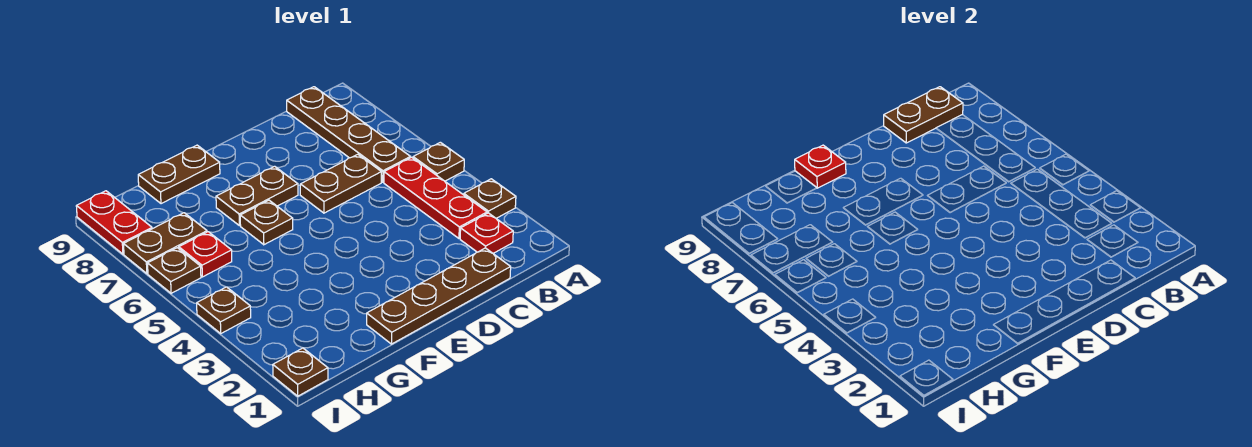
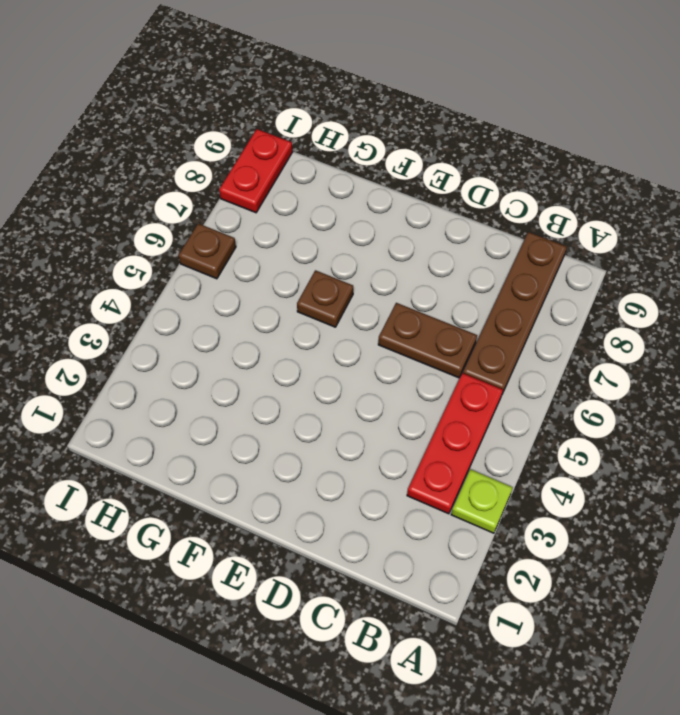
lime 1x1 plate [451,469,513,533] -> brown 1x1 plate [464,179,516,218]
none -> brown 1x1 plate [413,142,464,181]
none -> red 1x1 plate [460,213,513,253]
none -> brown 1x4 plate [367,248,511,344]

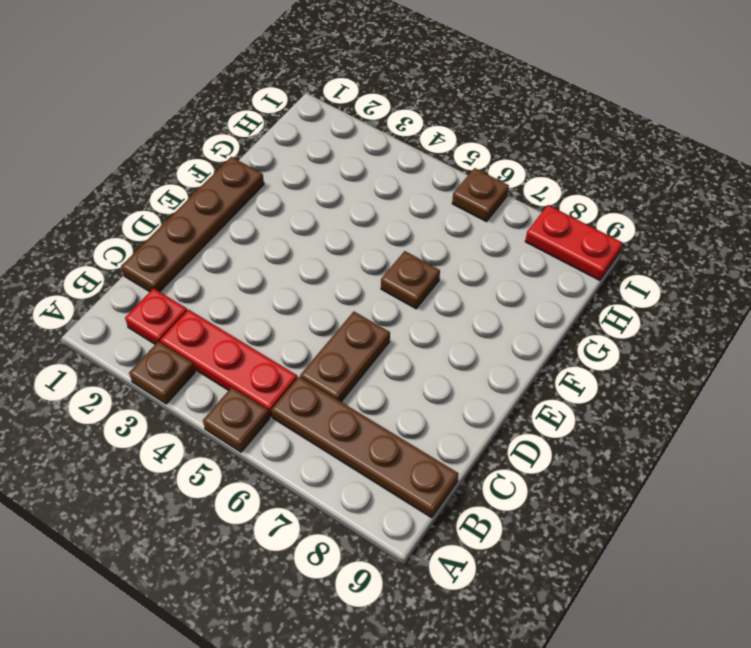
none -> brown 1x2 plate [216,166,298,226]
none -> brown 1x2 plate [138,145,220,204]
none -> red 1x1 plate [179,232,232,277]

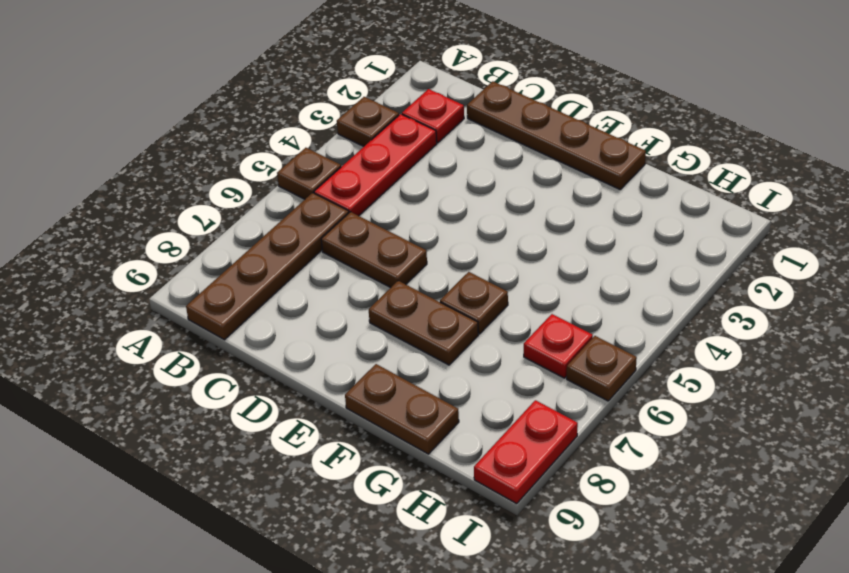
none -> brown 1x2 plate [124,213,207,274]
none -> brown 1x1 plate [273,348,328,396]
none -> brown 1x1 plate [197,287,251,333]

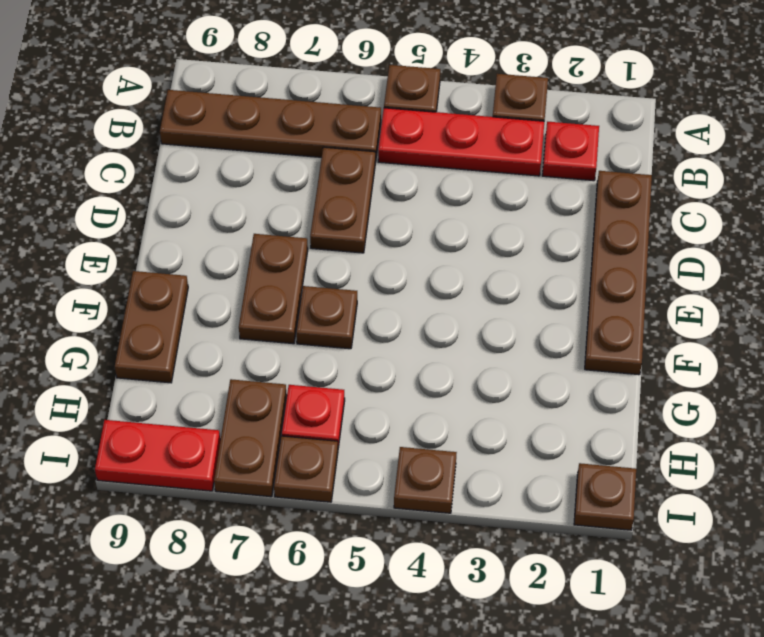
none -> brown 1x2 plate [884,87,963,143]
none -> red 1x1 plate [795,145,846,188]

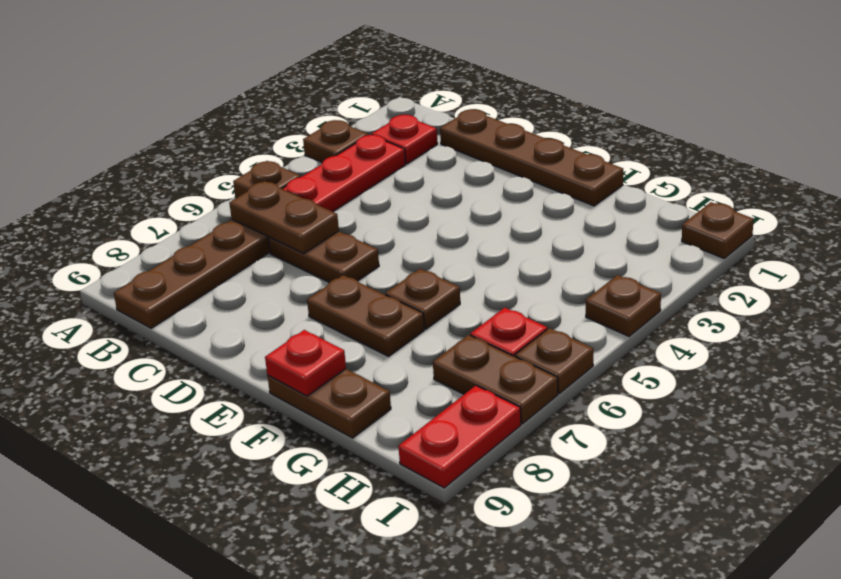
brown 1x2 plate [229,181,339,254] -> brown 1x2 plate moved to [884,87,963,143]

